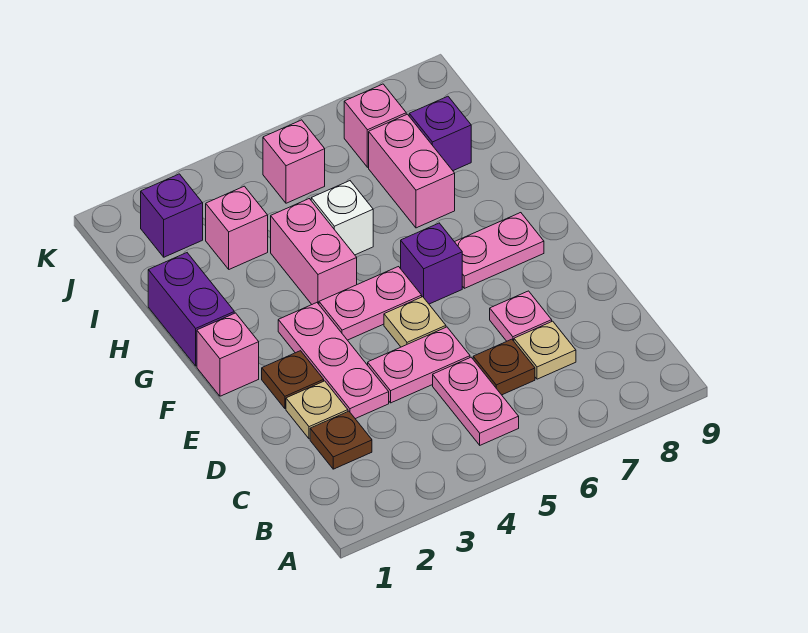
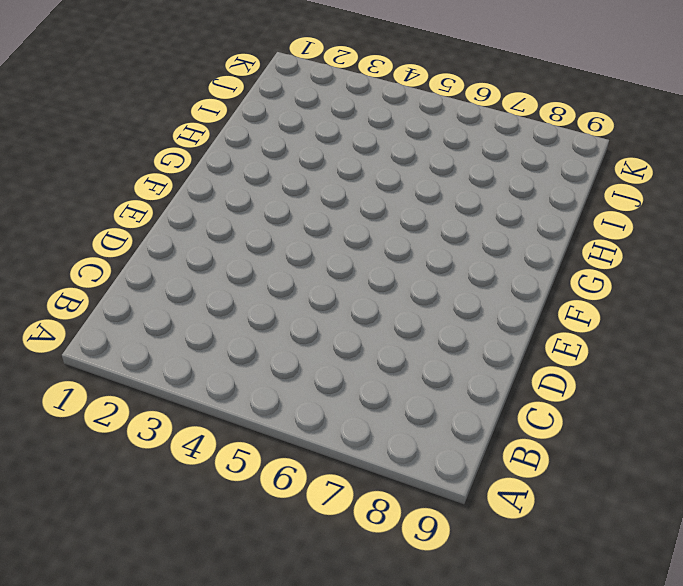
none -> pink 1x2 plate [433,357,519,445]
none -> brown 1x1 plate [310,411,372,469]
none -> brown 1x1 plate [473,339,535,395]

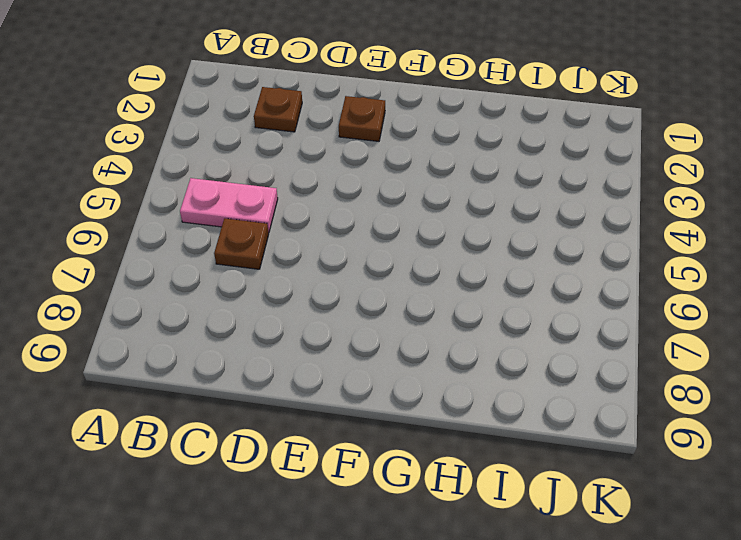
none -> tan 1x1 plate [514,321,576,379]
none -> tan 1x1 plate [286,381,348,439]
none -> pink 1x3 plate [278,303,389,419]

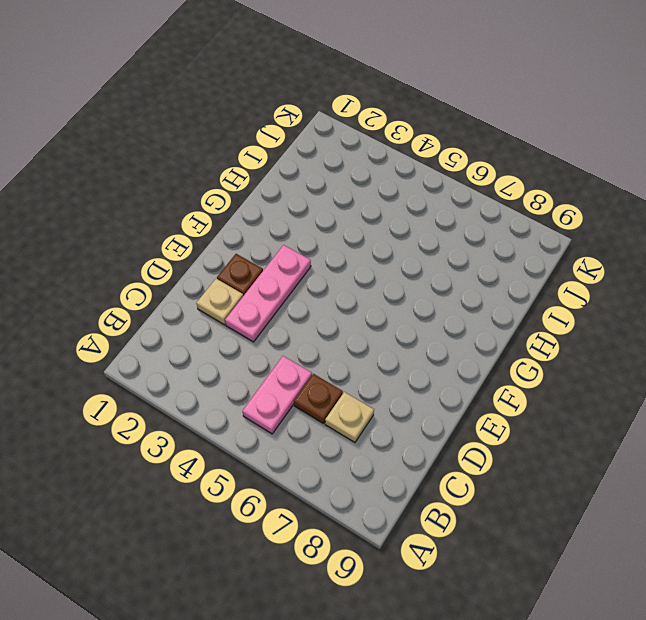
none -> brown 1x1 plate [310,411,372,469]
none -> pink 1x2 plate [368,327,470,403]
none -> pink 1x1 plate [490,291,552,341]

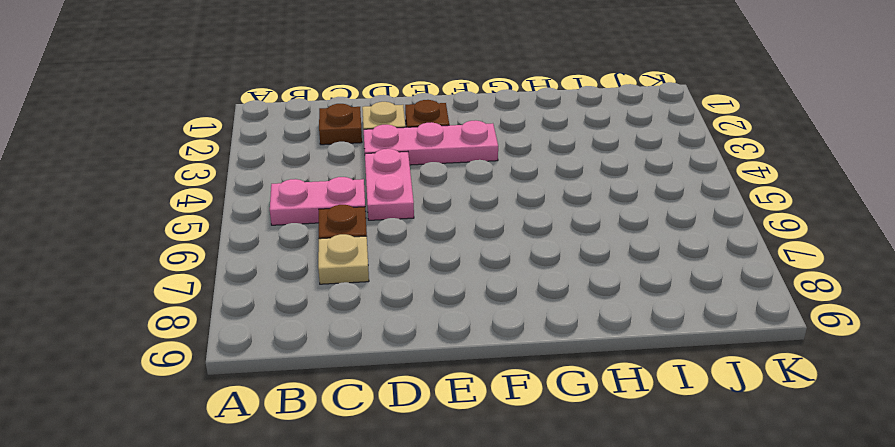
none -> pink 1x1 plate [490,291,552,341]
none -> tan 1x1 plate [384,297,446,347]
none -> pink 1x1 brick [197,313,259,396]

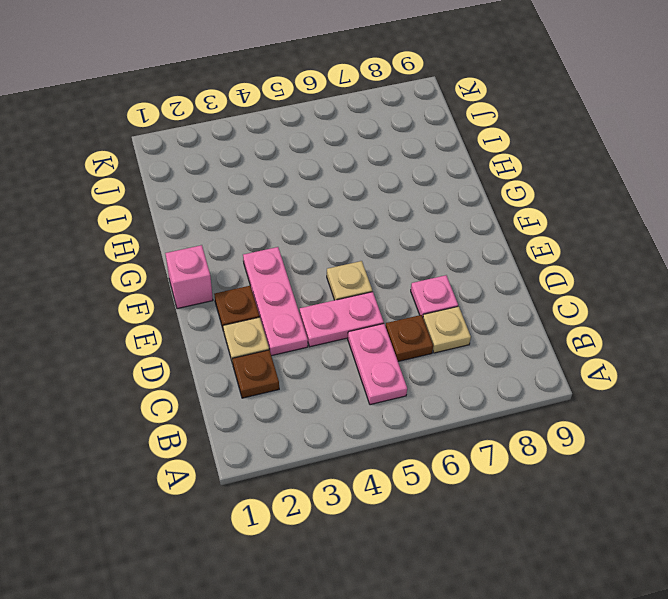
none -> pink 1x2 plate [319,267,422,340]
none -> purple 1x1 brick [401,223,462,304]
none -> pink 1x2 plate [455,213,544,288]

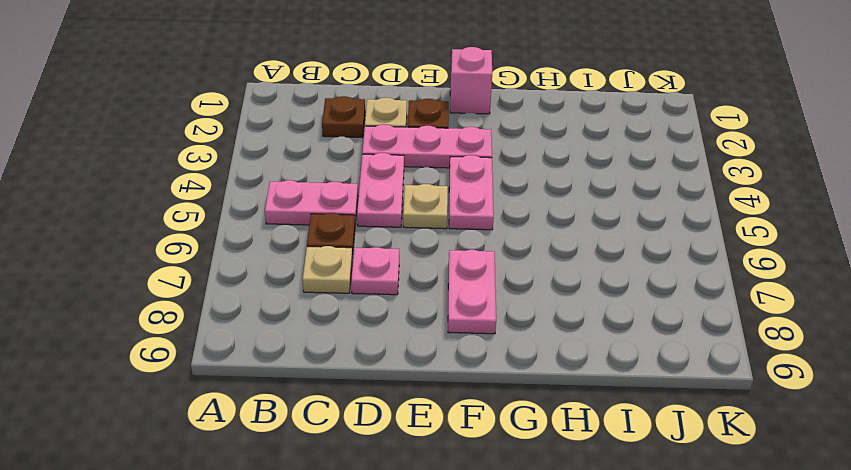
none -> purple 1x1 brick [401,223,462,304]
none -> purple 1x2 brick [148,253,234,366]
none -> pink 1x2 brick [271,199,357,304]

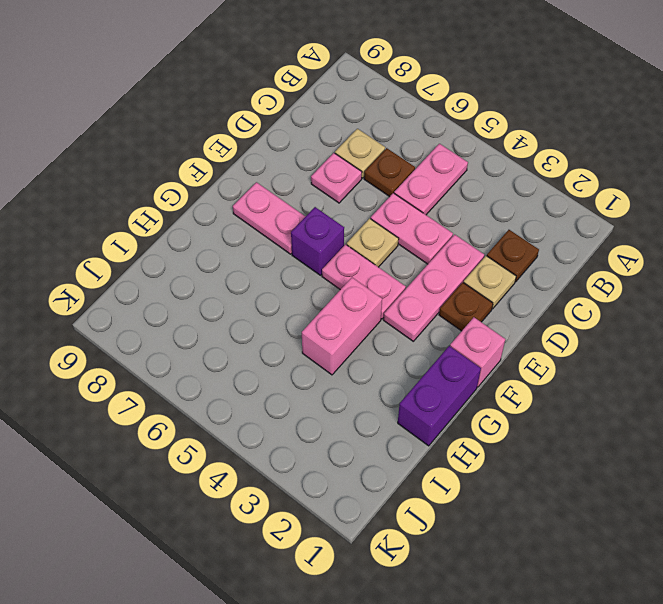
none -> white 1x1 brick [311,181,373,255]
none -> pink 1x2 brick [369,114,455,228]
none -> pink 1x1 brick [206,186,268,269]

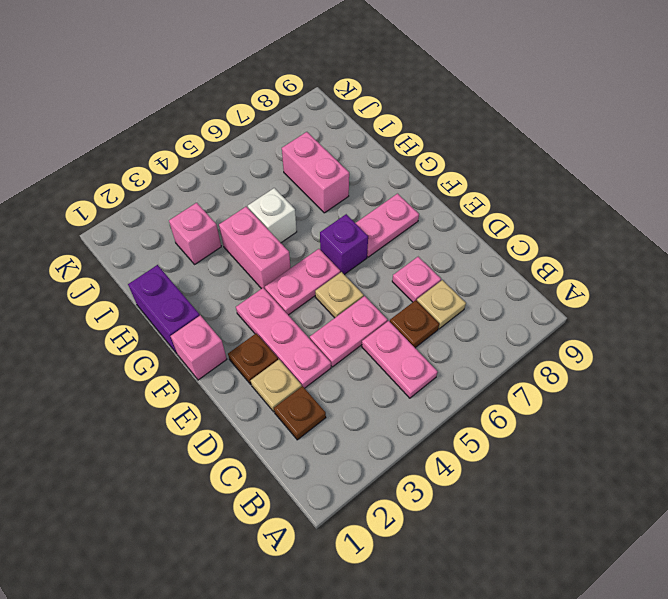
none -> purple 1x1 brick [409,96,471,171]
none -> purple 1x1 brick [141,174,203,257]
none -> pink 1x1 brick [263,120,325,203]

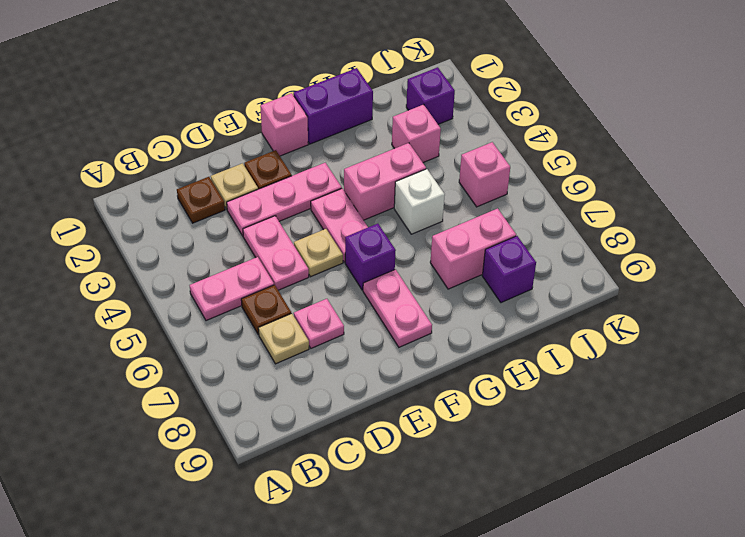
none -> pink 1x1 brick [344,84,406,167]

